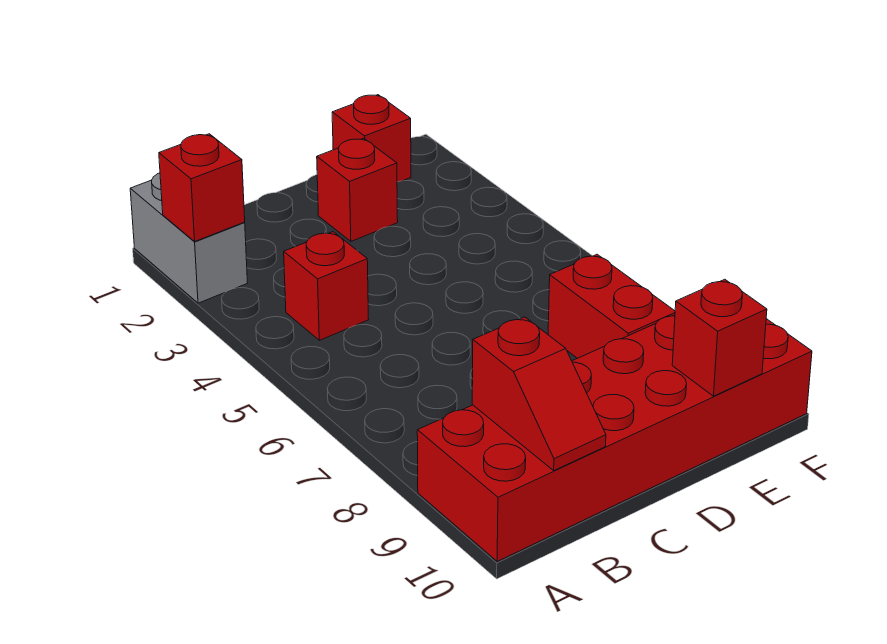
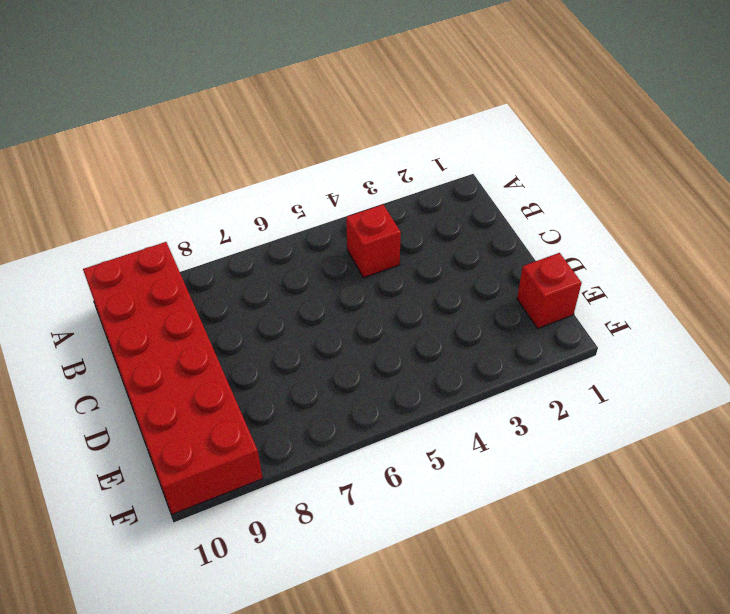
none -> grey 1x2 brick [130,173,248,303]
none -> red 1x1 brick [317,138,398,241]

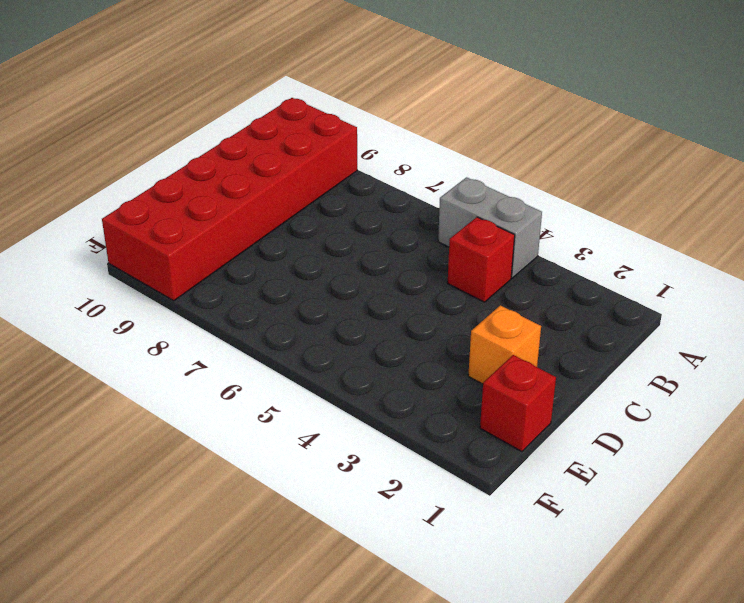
grey 1x2 brick [438,177,542,278] -> grey 1x2 brick moved to [130,173,248,303]
orange 1x1 brick [468,305,541,384] -> red 1x1 brick [317,138,398,241]
none -> red 1x2 brick [548,254,675,358]
none -> red 1x1 brick [159,134,245,241]

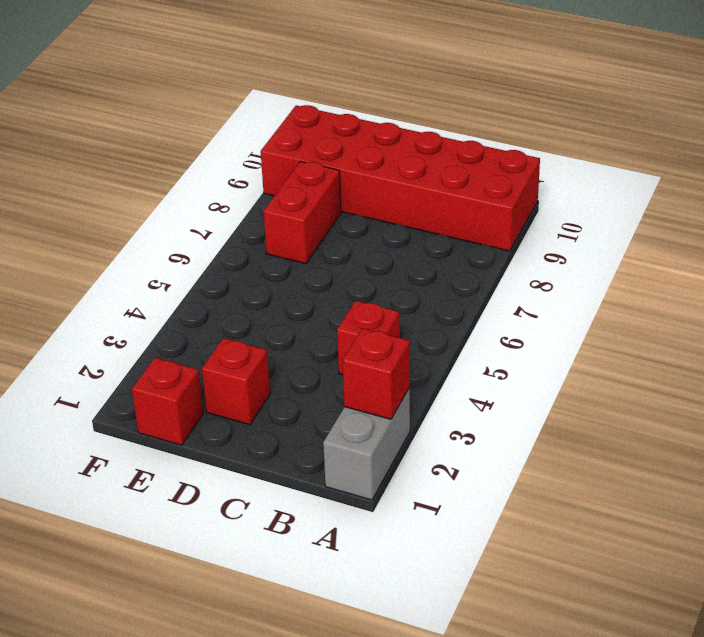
none -> red 1x2 slope [472,317,606,470]
none -> red 1x1 brick [672,279,767,396]

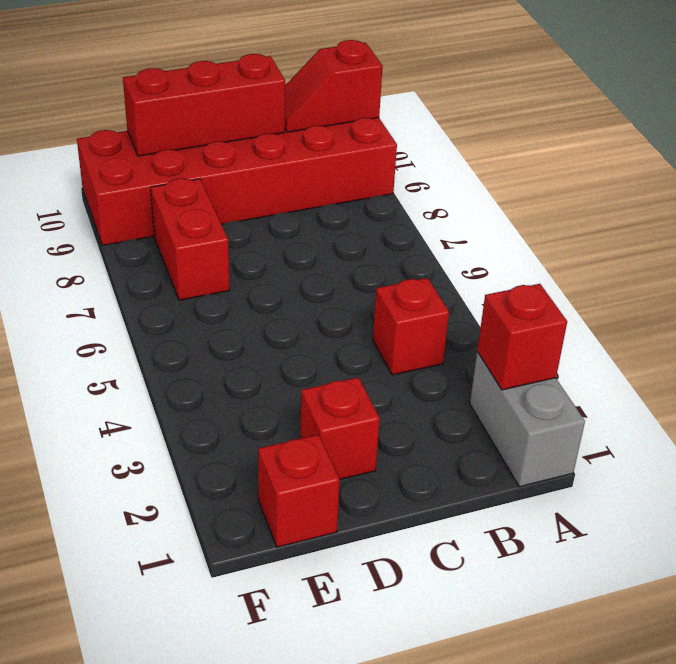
red 1x2 slope [285,40,382,132] -> red 1x2 slope turned to [472,317,606,470]
red 1x3 brick [123,54,285,156] -> red 1x1 brick [672,279,767,396]

